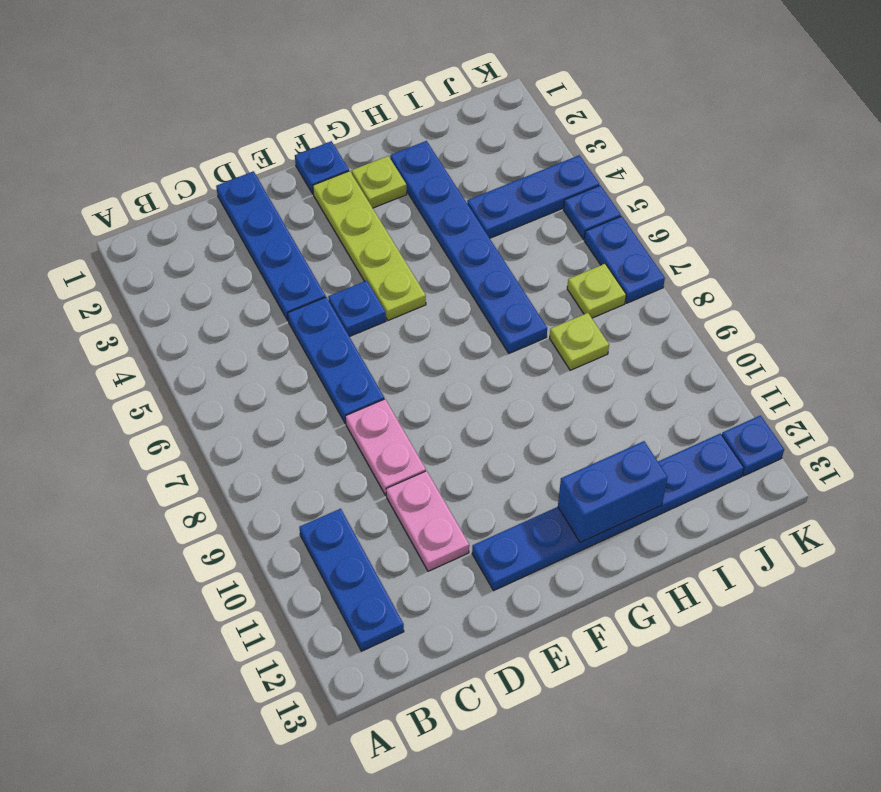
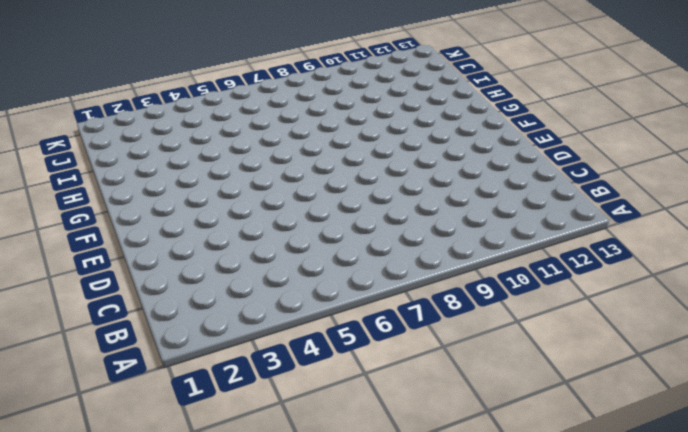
none -> blue 1x3 plate [299,509,404,651]
none -> blue 1x4 plate [216,171,326,320]
none -> blue 1x3 plate [288,297,384,423]

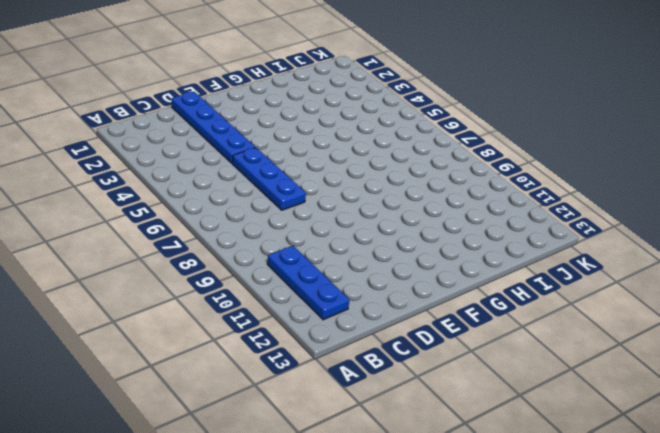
none -> pink 1x2 plate [345,399,426,495]
none -> pink 1x2 plate [386,471,469,571]
none -> blue 1x1 plate [328,281,386,337]

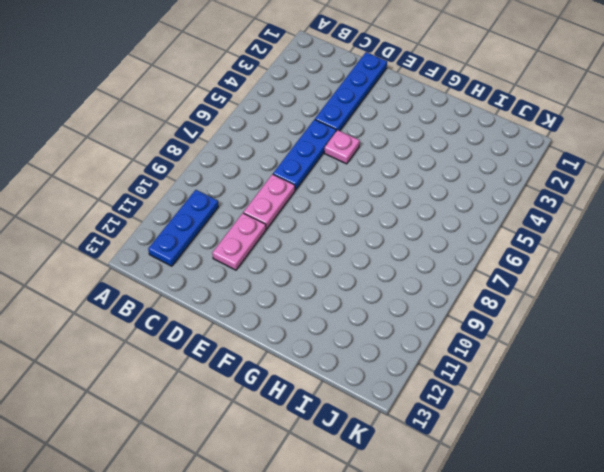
pink 1x1 plate [324,130,360,164] -> blue 1x1 plate [328,281,386,337]
none -> blue 1x6 plate [472,433,744,591]
none -> blue 1x1 plate [295,141,349,194]
none -> lime 1x4 plate [313,171,426,320]

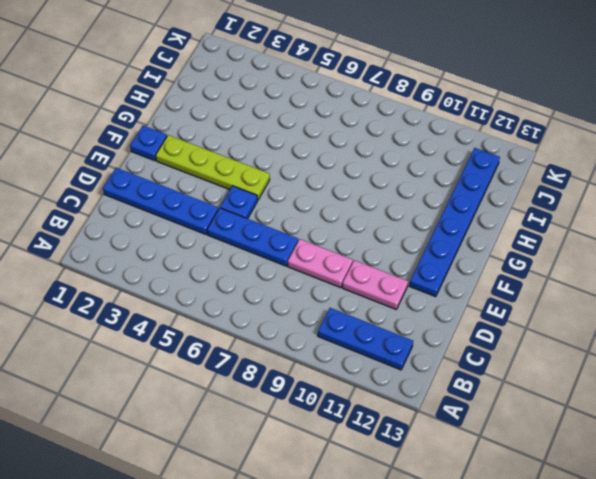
none -> lime 1x1 plate [352,156,407,208]
none -> blue 1x6 plate [390,141,547,353]
none -> blue 1x3 plate [467,155,599,238]

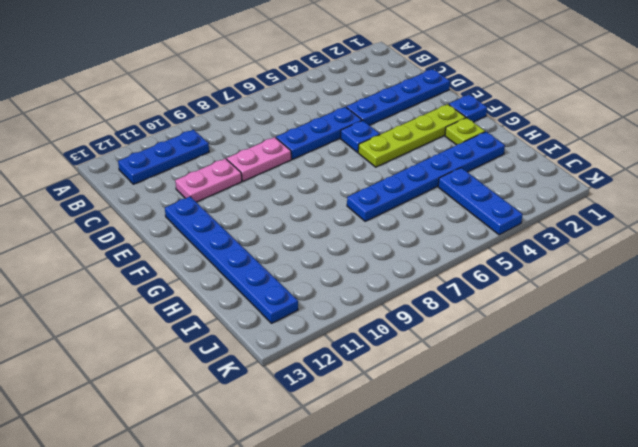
none -> lime 1x1 plate [550,313,609,370]
none -> lime 1x1 plate [567,264,626,318]
none -> blue 1x1 plate [564,185,621,239]

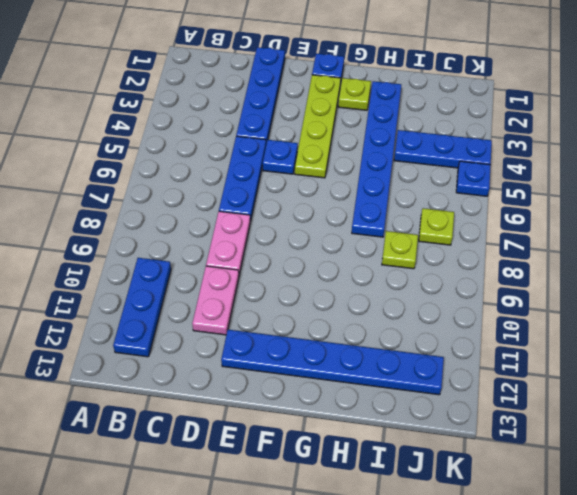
none -> blue 1x2 plate [584,216,665,303]
none -> blue 1x1 plate [722,415,784,476]
none -> blue 1x2 brick [558,441,668,543]

